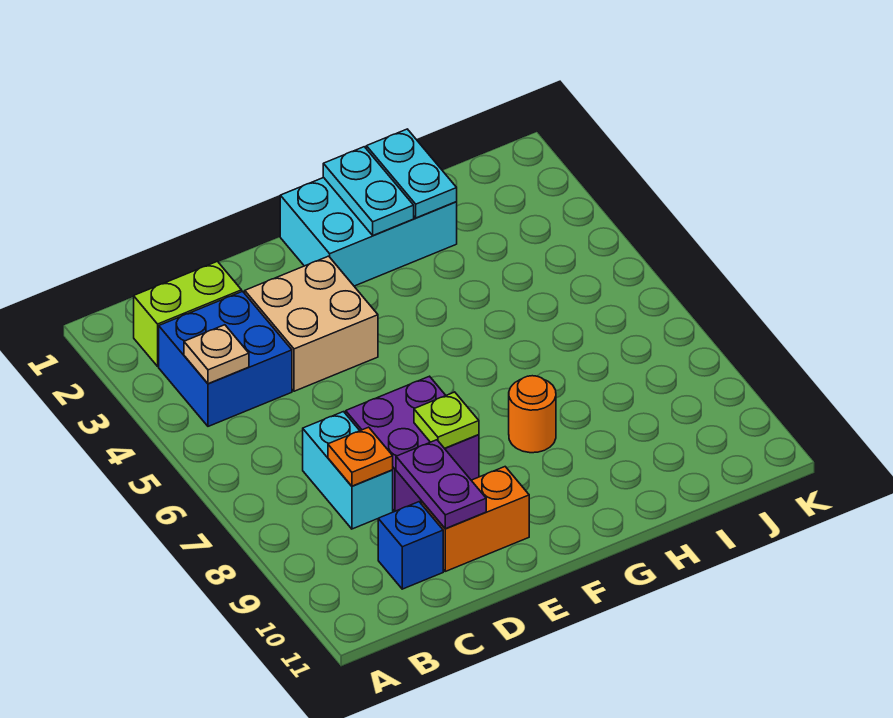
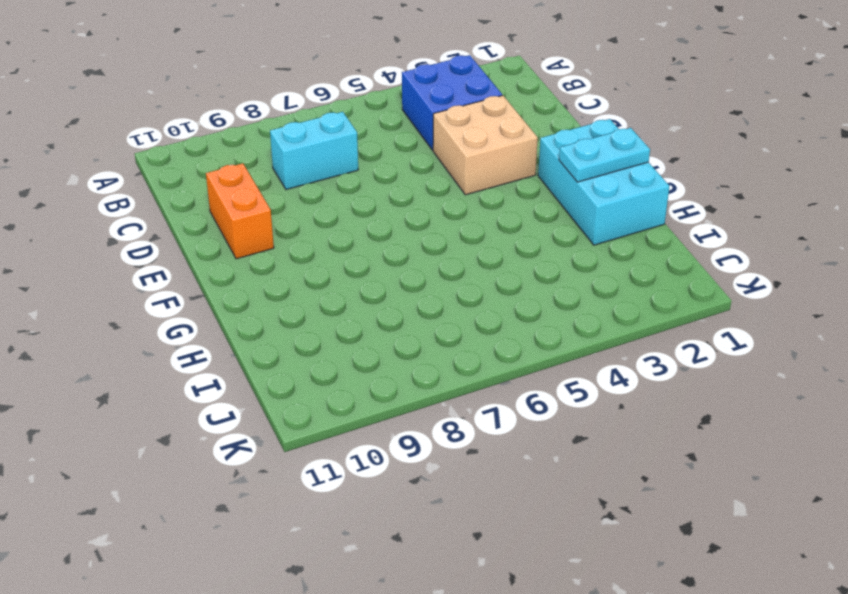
none -> lime 1x2 brick [134,261,242,366]
none -> blue 1x1 brick [378,502,443,589]
none -> purple 2x2 brick [346,376,479,511]

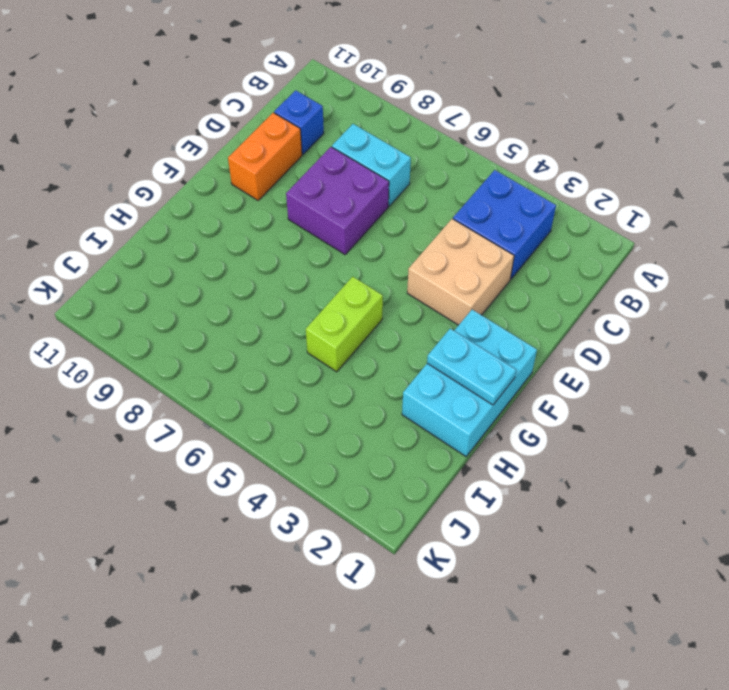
lime 1x2 brick [306,277,383,372] -> lime 1x2 brick moved to [134,261,242,366]
none -> orange 1x1 round brick [509,376,556,453]
none -> tan 1x1 plate [184,325,249,384]
none -> orange 1x1 plate [328,427,393,486]

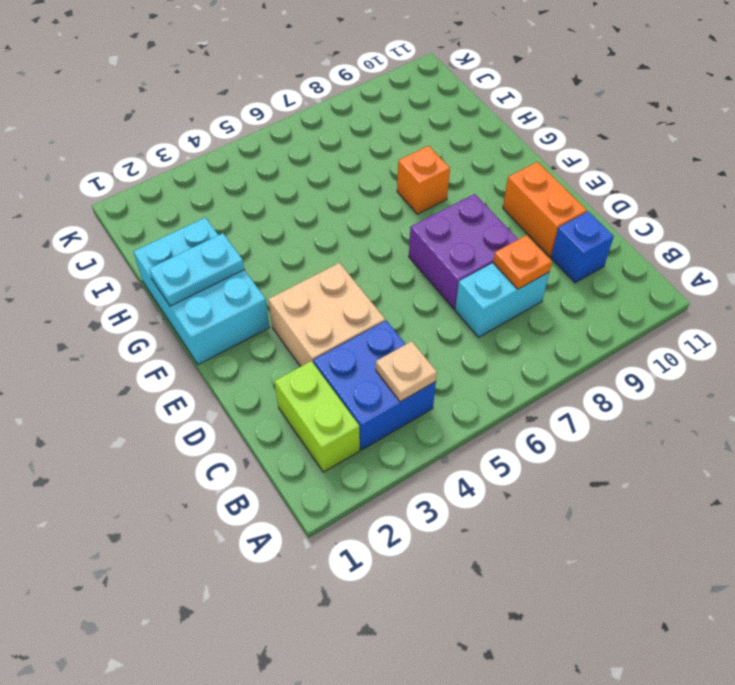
orange 1x1 brick [397,146,450,214] -> orange 1x1 round brick [509,376,556,453]
none -> purple 1x2 plate [396,440,486,529]
none -> lime 1x1 plate [414,392,479,448]
none -> cyan 1x2 plate [366,129,457,218]

